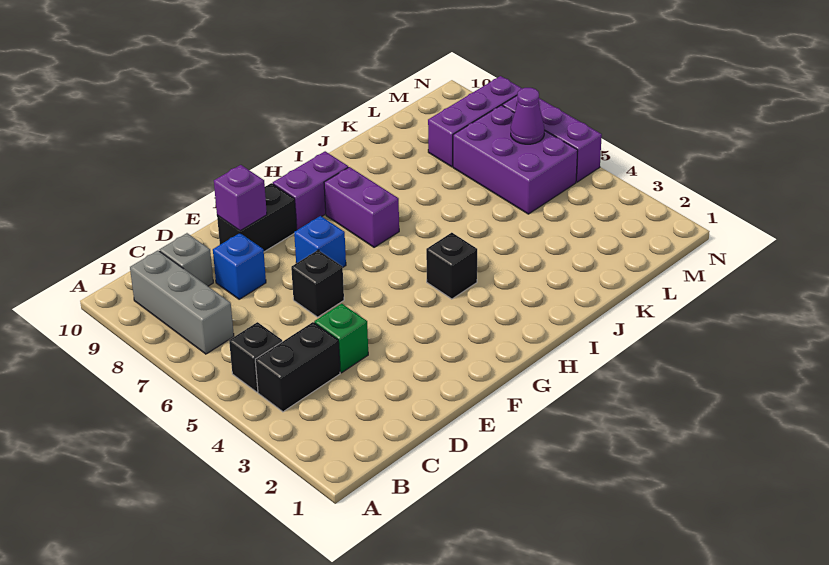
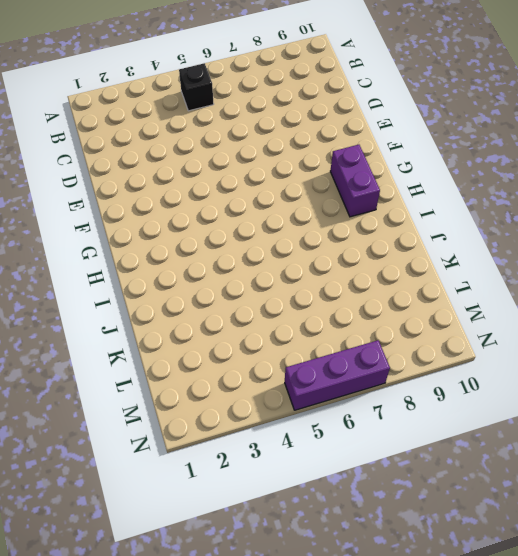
none -> black 1x2 brick [255,322,340,412]
none -> grey 1x3 brick [130,251,234,354]
none -> grey 1x1 brick [160,233,213,286]

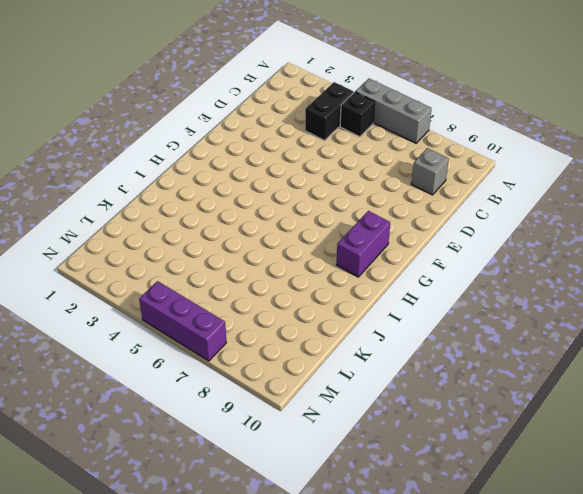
grey 1x3 brick [355,79,432,143] -> grey 1x3 brick moved to [130,251,234,354]
none -> green 1x1 brick [314,304,368,373]
none -> blue 1x1 brick [213,233,266,299]
none -> black 1x1 brick [291,250,344,317]

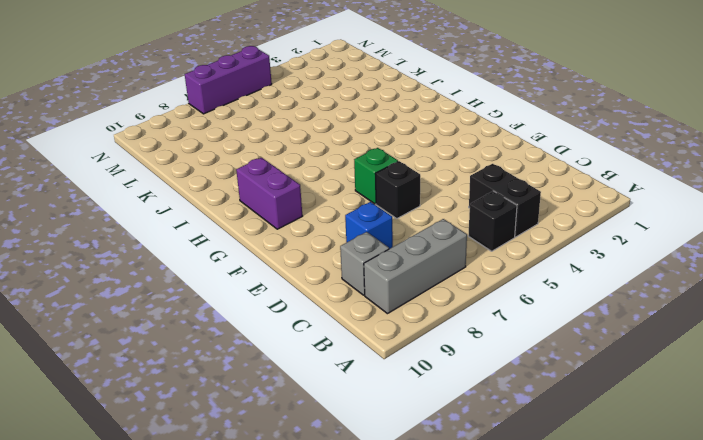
green 1x1 brick [354,148,398,204] -> green 1x1 brick moved to [314,304,368,373]
none -> black 1x2 brick [217,183,297,252]
none -> blue 1x1 brick [294,216,346,267]
none -> black 1x1 brick [426,233,477,299]

